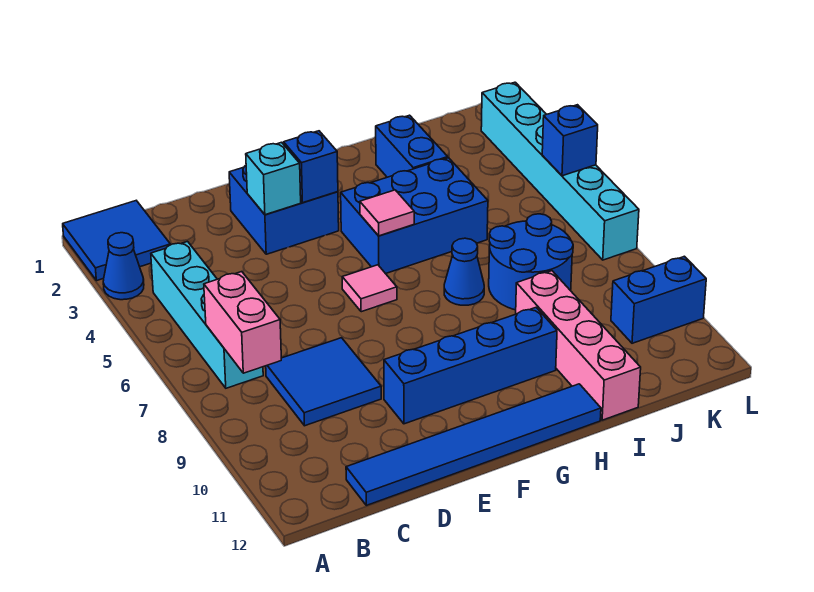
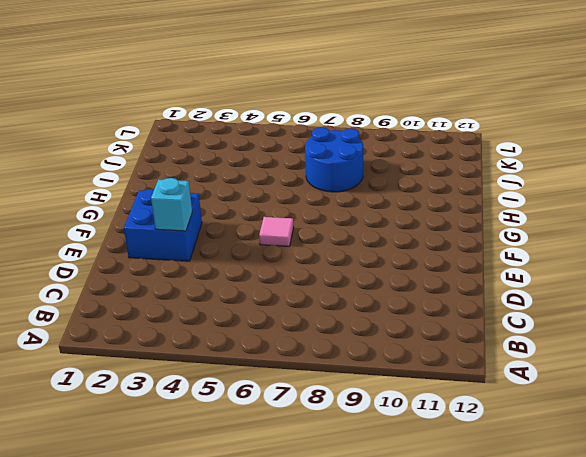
none -> blue 2x2 tile [63,201,170,281]
none -> blue 1x1 cone [103,233,144,300]
none -> cyan 1x4 brick [151,242,263,388]

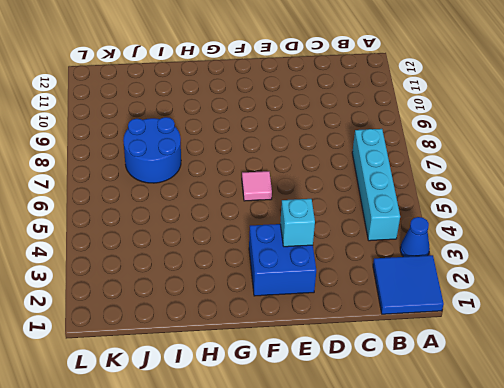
none -> blue 2x2 tile [266,338,381,426]
none -> blue 1x6 tile [346,384,601,505]
none -> blue 1x4 brick [384,308,557,424]

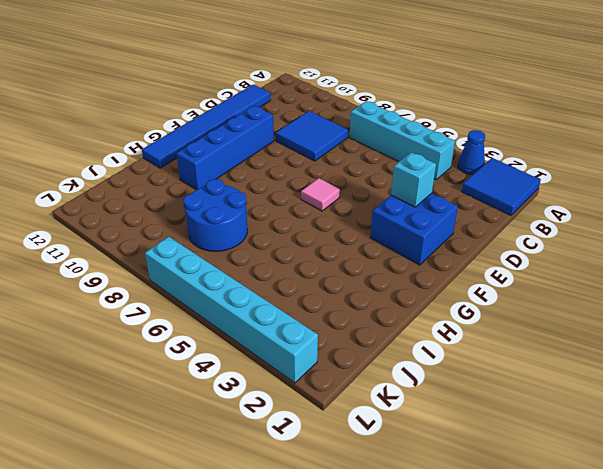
none -> blue 2x3 brick [341,158,488,274]
none -> blue 1x1 cone [444,238,484,305]
none -> blue 1x2 brick [376,115,448,177]

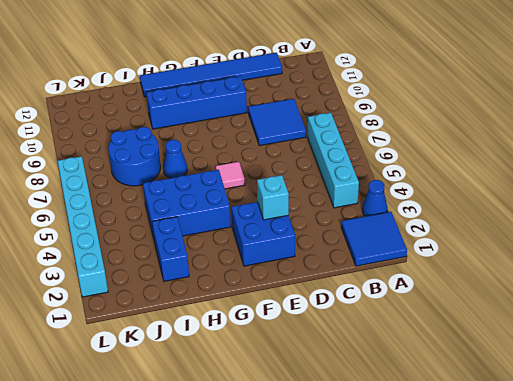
none -> pink 1x4 brick [516,271,641,420]
none -> blue 1x2 brick [611,256,706,343]
none -> pink 1x2 brick [204,272,281,373]

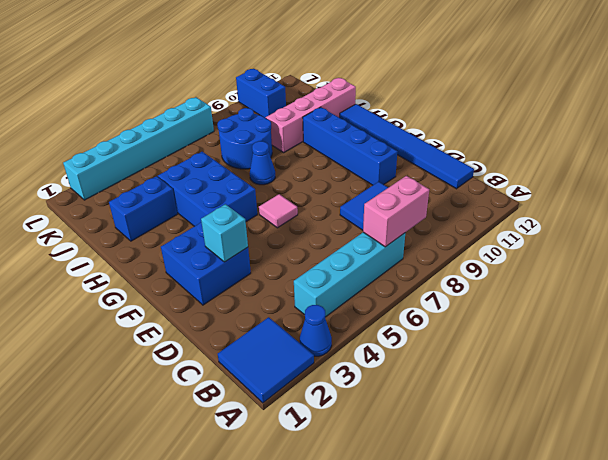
none -> blue 1x1 brick [284,131,338,202]
none -> pink 1x1 tile [360,190,414,236]
none -> blue 1x1 brick [542,105,598,176]

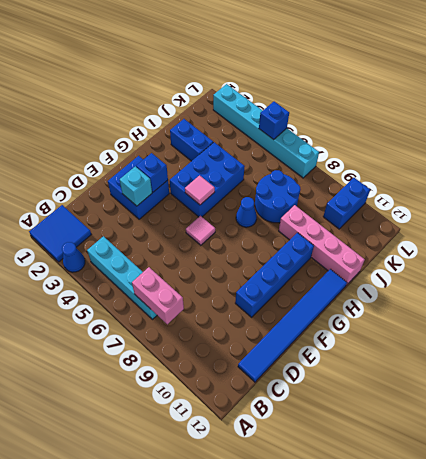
none -> blue 2x2 tile [266,338,381,426]

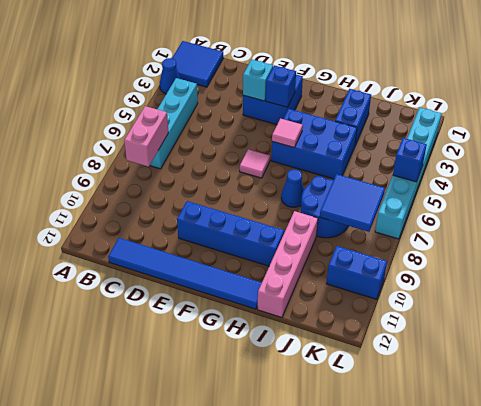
blue 2x2 tile [320,174,385,232] -> blue 2x2 tile moved to [266,338,381,426]

